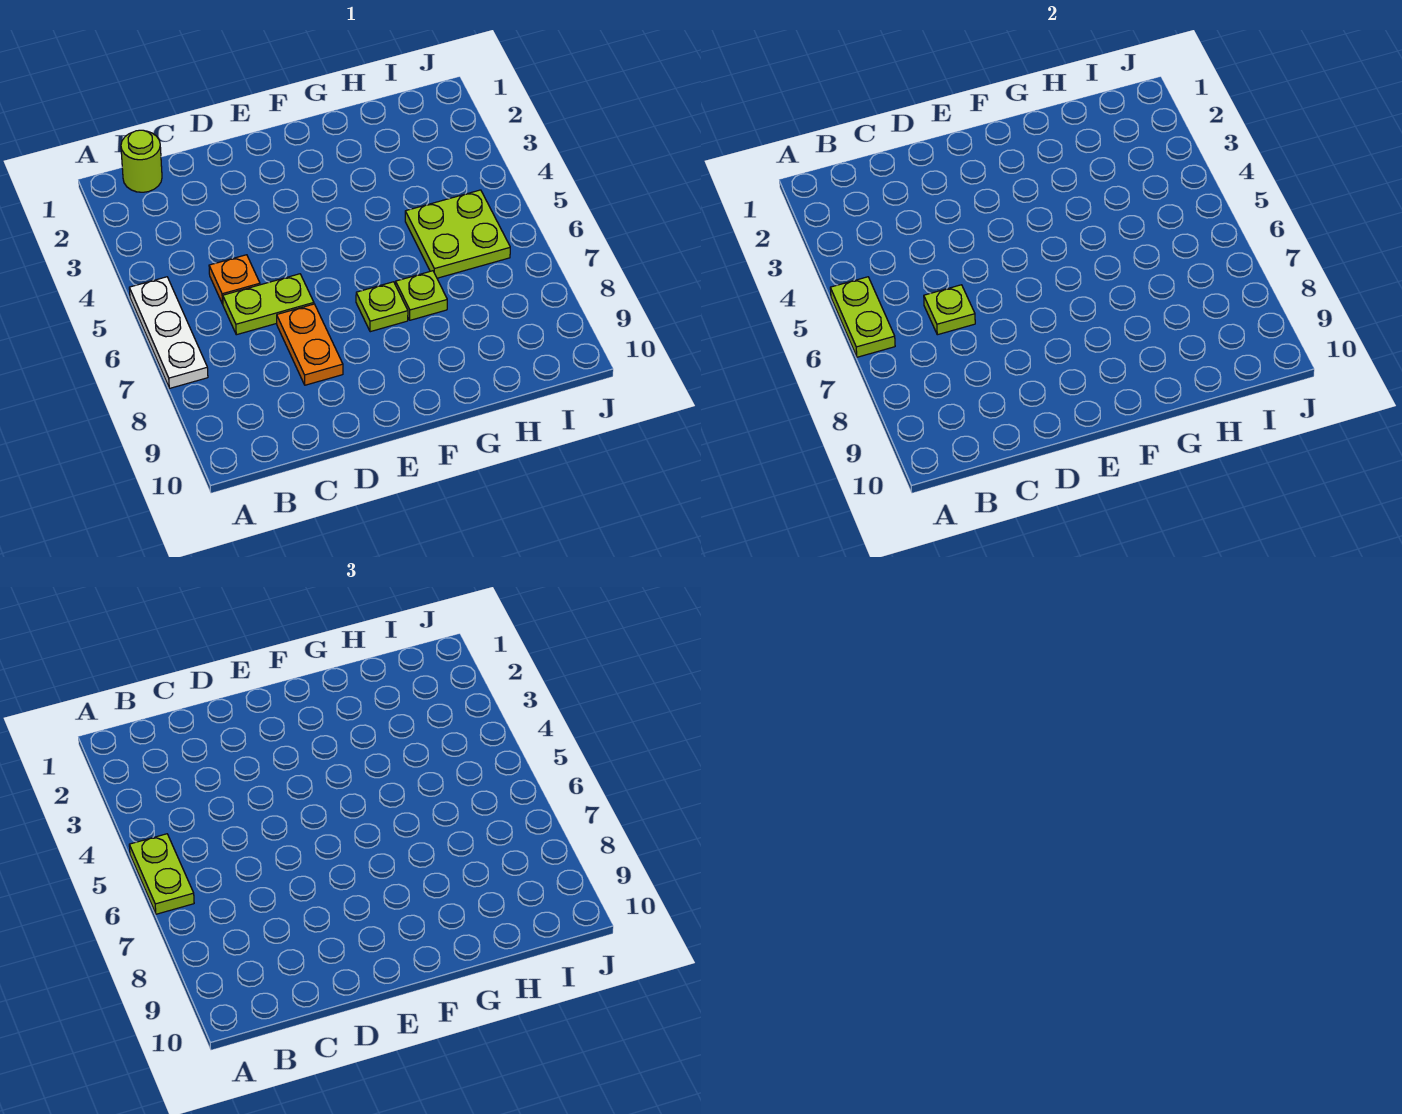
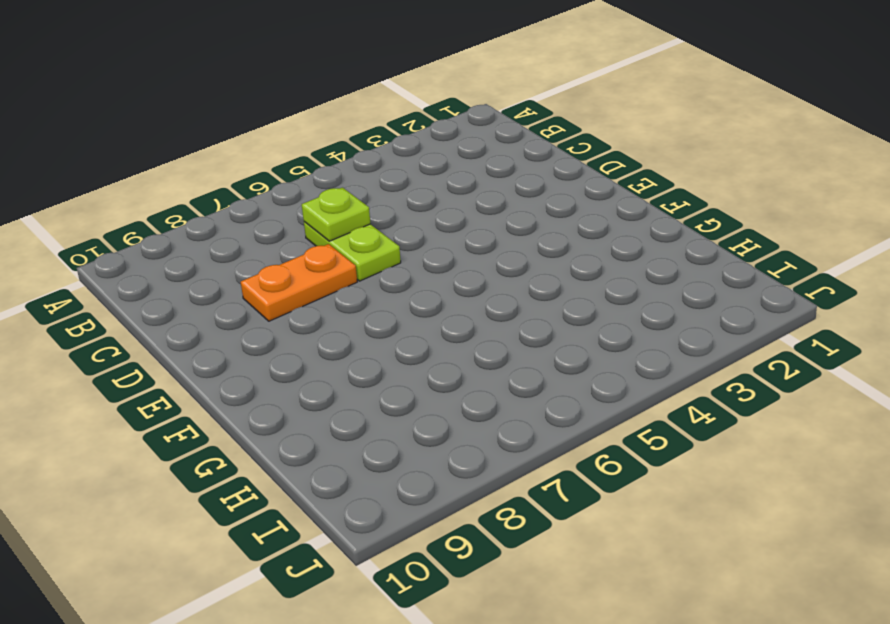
none -> white 1x3 plate [129,277,208,388]
none -> lime 1x1 round brick [121,130,162,192]

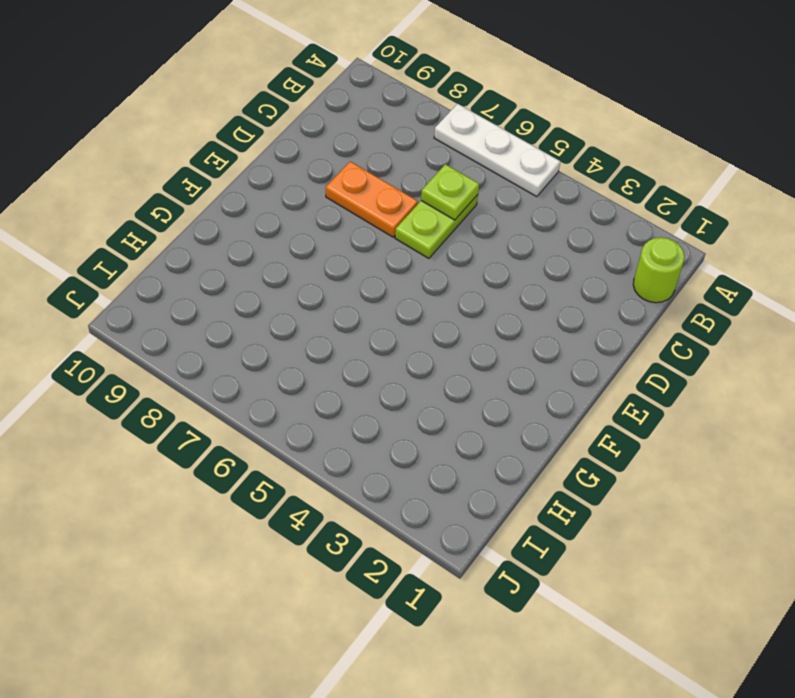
none -> orange 1x1 plate [209,255,260,304]
none -> lime 1x1 plate [356,282,408,332]

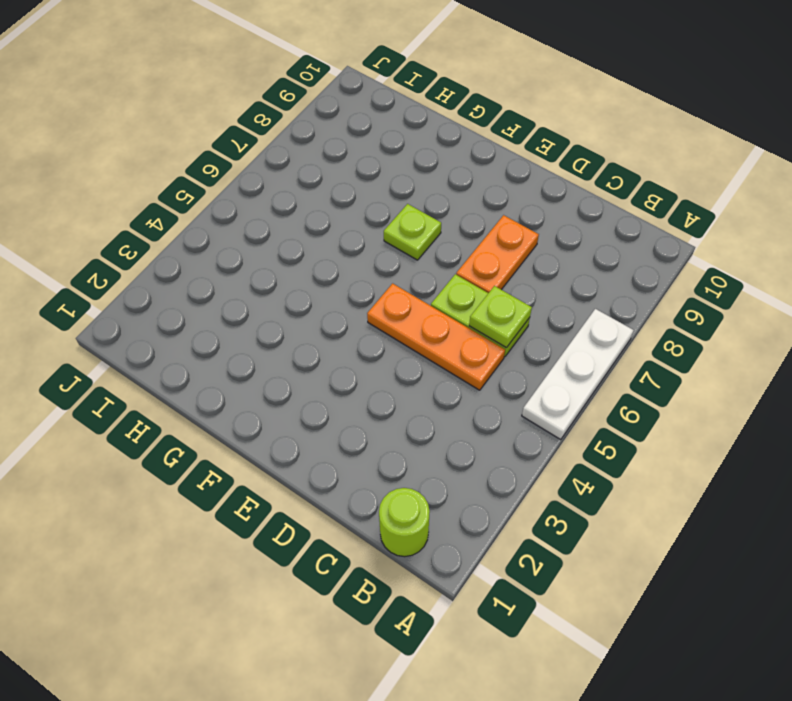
orange 1x3 plate [367,283,505,390] -> orange 1x1 plate [209,255,260,304]
none -> lime 1x1 plate [396,271,447,320]
none -> lime 2x2 plate [405,190,510,278]

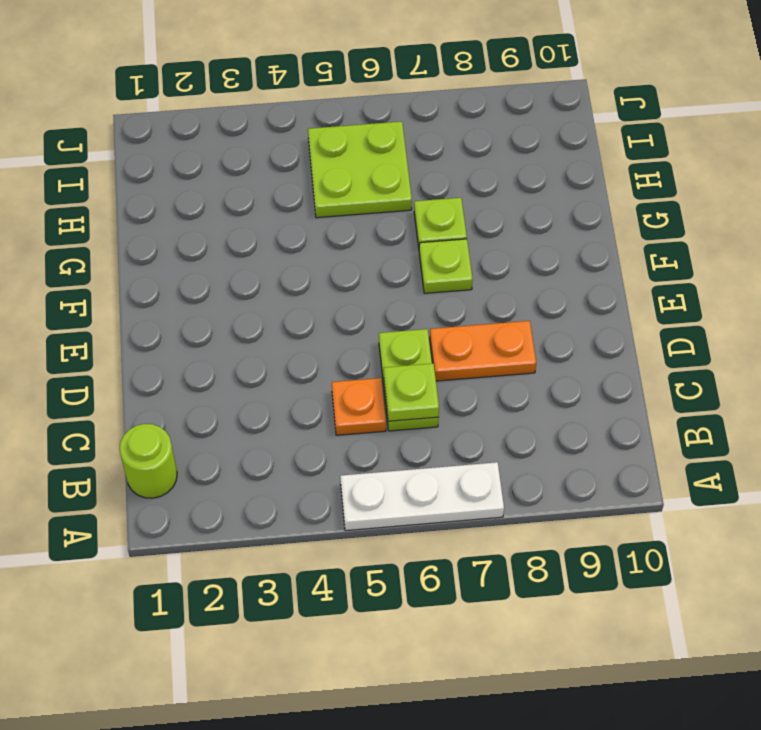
none -> lime 1x2 plate [830,277,895,357]
none -> lime 1x2 plate [129,834,194,914]

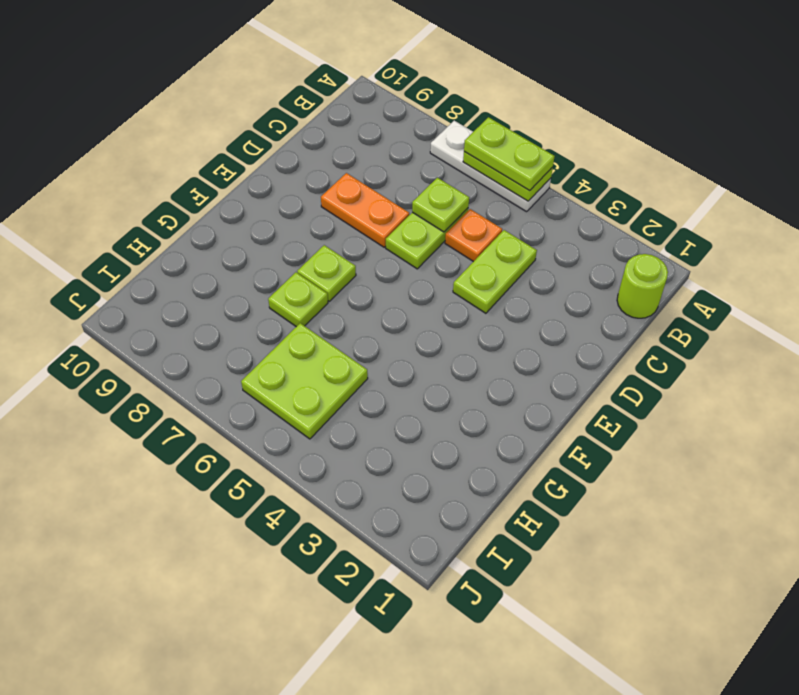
lime 1x2 plate [453,230,537,313] -> none

